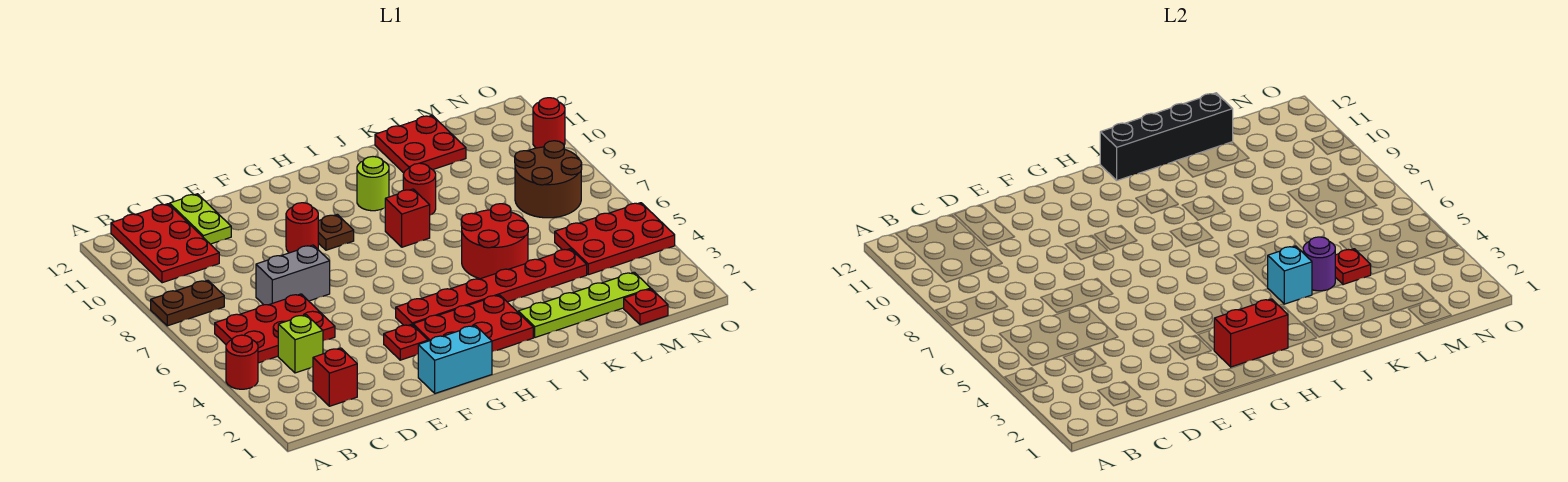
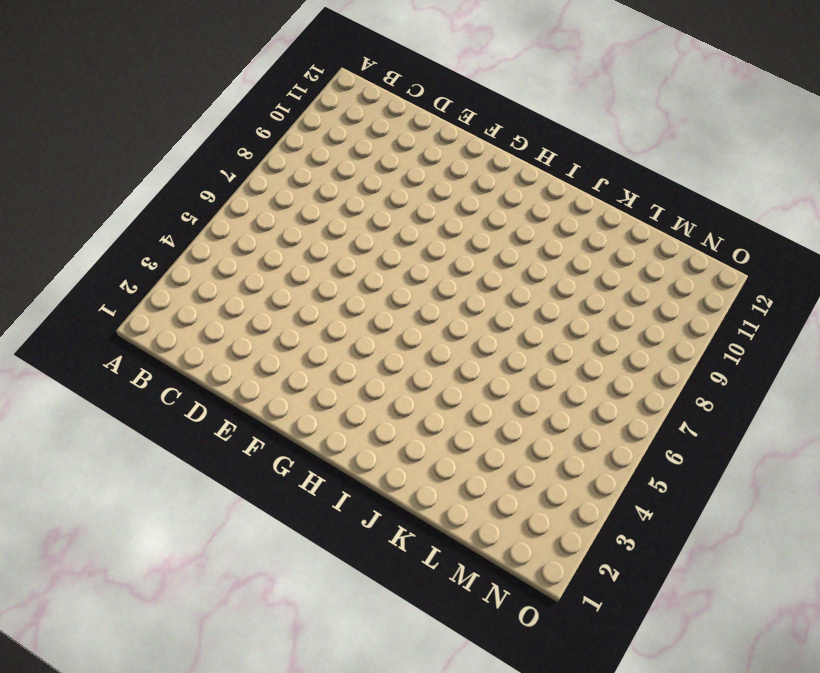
none -> red 1x1 round brick [226,335,258,389]
none -> brown 1x2 plate [151,280,224,326]
none -> red 2x3 plate [215,294,335,363]

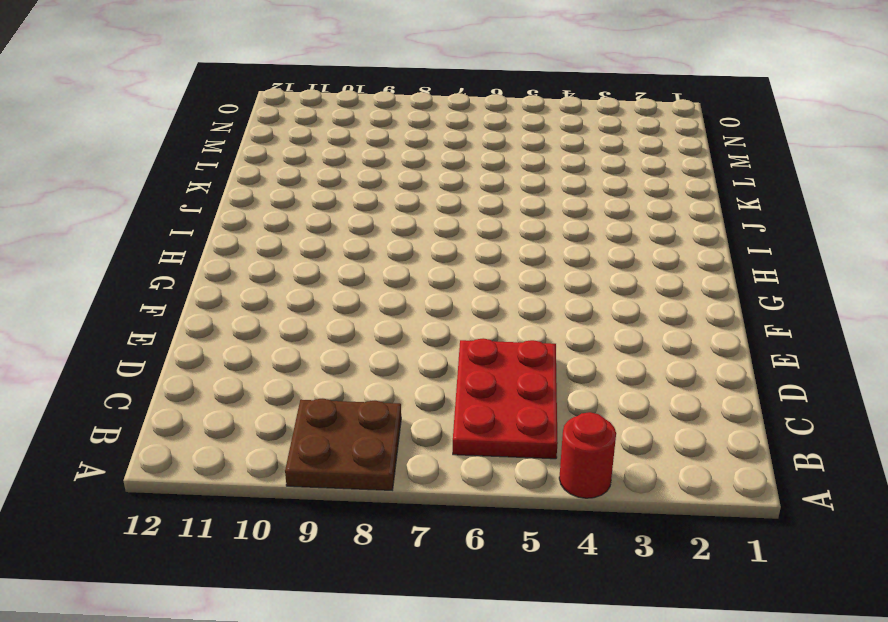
brown 2x2 plate [285,399,401,490] -> brown 1x2 plate [151,280,224,326]
none -> red 2x3 plate [111,204,219,283]
none -> red 1x1 brick [313,348,357,406]
none -> lime 1x1 brick [278,315,323,373]

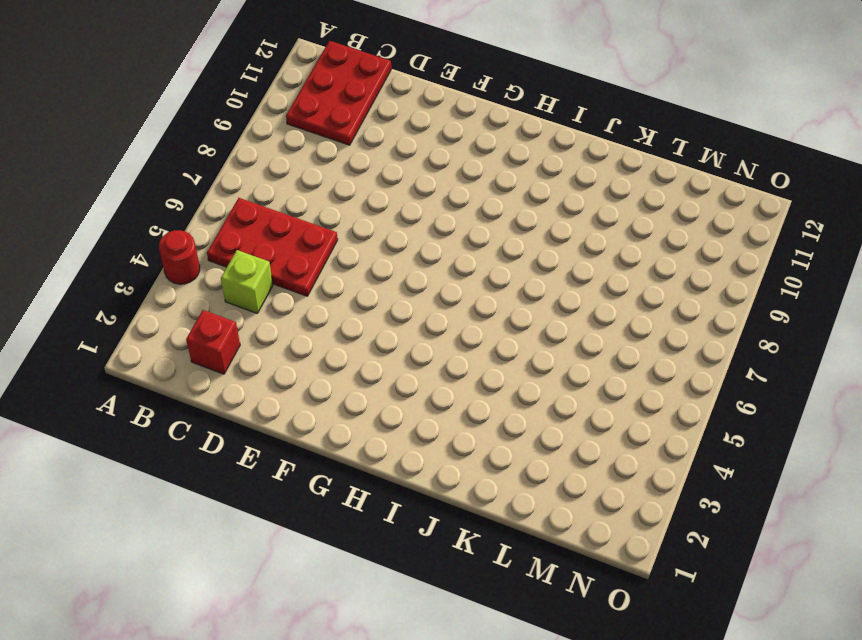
none -> brown 1x2 plate [151,280,224,326]
none -> grey 1x2 brick [256,245,330,305]
none -> lime 1x2 plate [170,194,231,244]

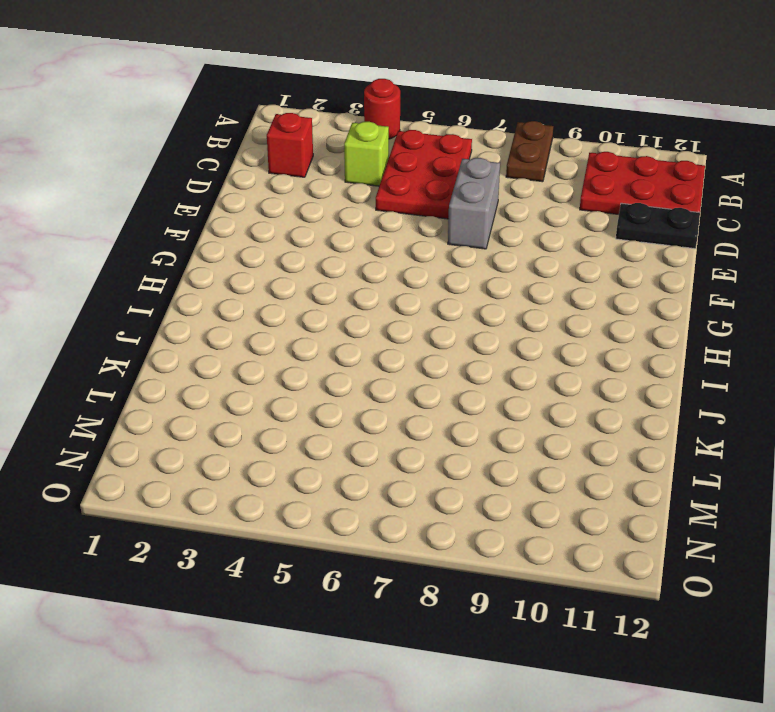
black 1x2 plate [616,203,700,249] -> lime 1x2 plate [170,194,231,244]
none -> cyan 1x2 brick [418,325,492,393]
none -> red 1x1 plate [384,324,428,360]
none -> red 1x1 round brick [286,203,318,253]

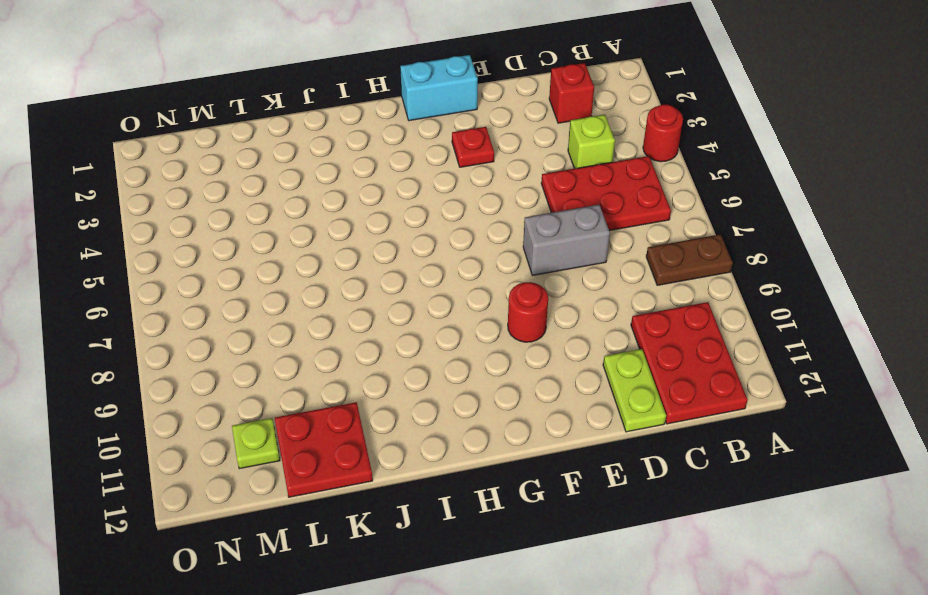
lime 1x1 plate [232,418,280,469] -> none
none -> red 2x3 plate [413,295,533,352]
none -> red 1x6 plate [396,249,587,325]
none -> brown 1x1 plate [318,214,354,250]

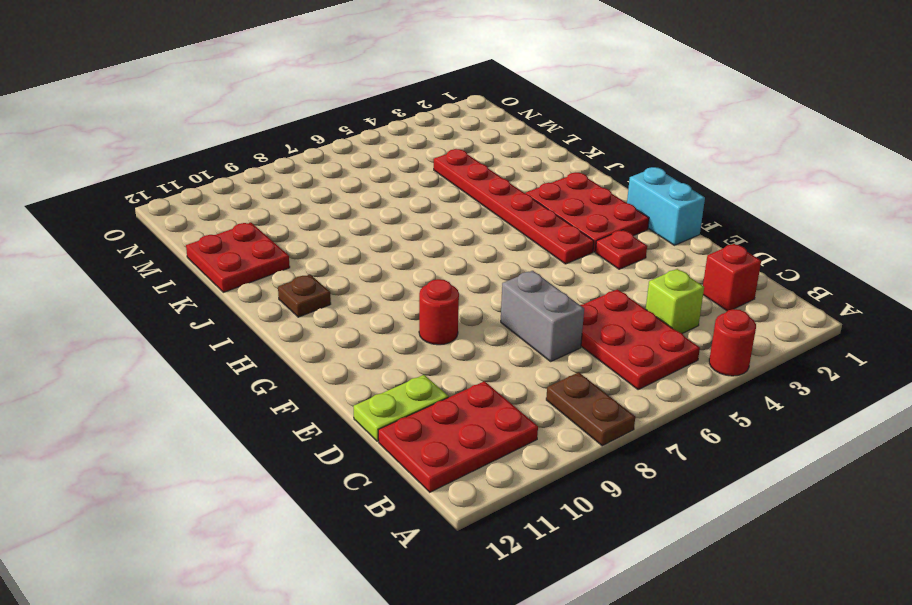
brown 1x1 plate [278,275,331,317] -> brown 1x1 plate moved to [318,214,354,250]
none -> red 1x1 brick [385,189,430,247]
none -> lime 1x1 round brick [357,157,389,211]
none -> lime 1x4 plate [518,272,651,337]

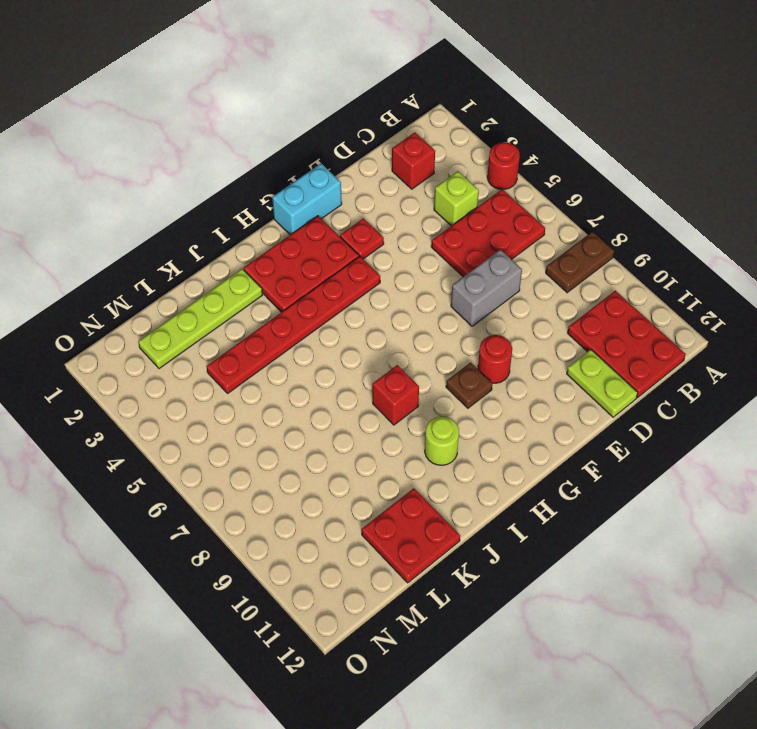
none -> red 2x2 round brick [461,204,528,279]
none -> red 1x1 round brick [403,163,436,215]
none -> red 1x1 plate [624,289,668,325]

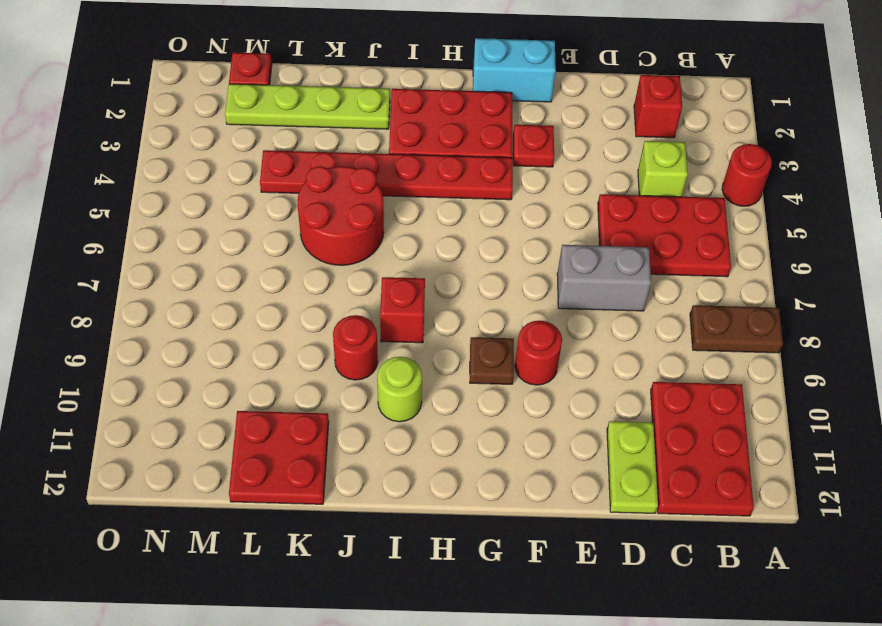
none -> red 2x3 plate [555,203,675,275]
none -> brown 2x2 round brick [515,141,582,218]
none -> red 1x1 round brick [533,98,565,148]

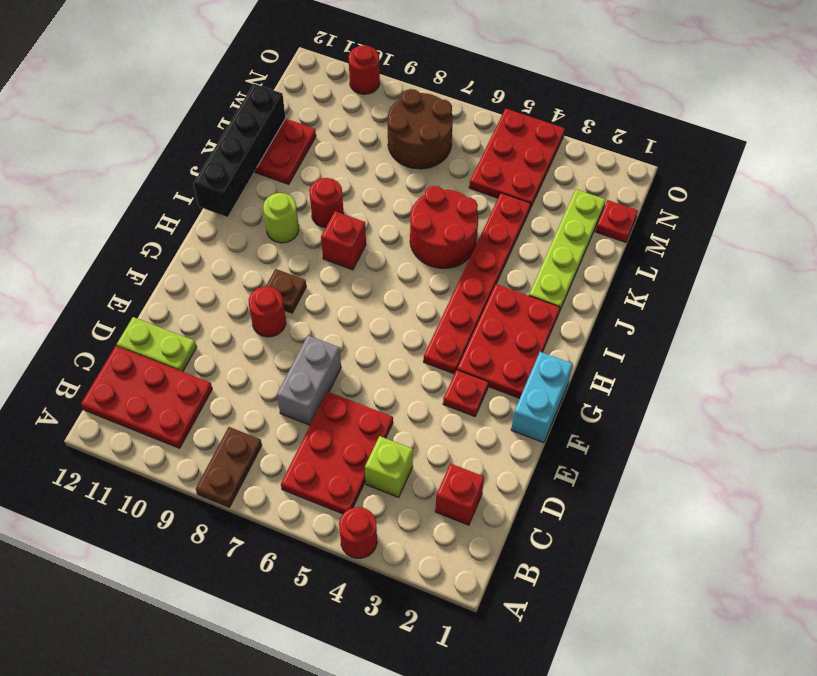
none -> red 1x2 brick [1214,299,1288,367]
none -> cyan 1x1 brick [1268,246,1312,304]
none -> purple 1x1 round brick [1303,237,1335,291]

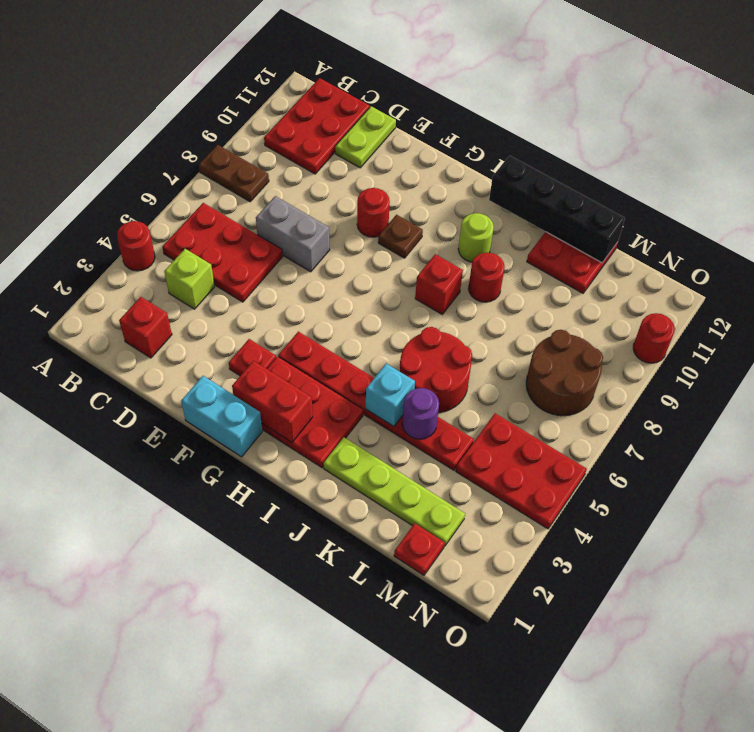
none -> red 1x1 plate [1335,249,1371,285]

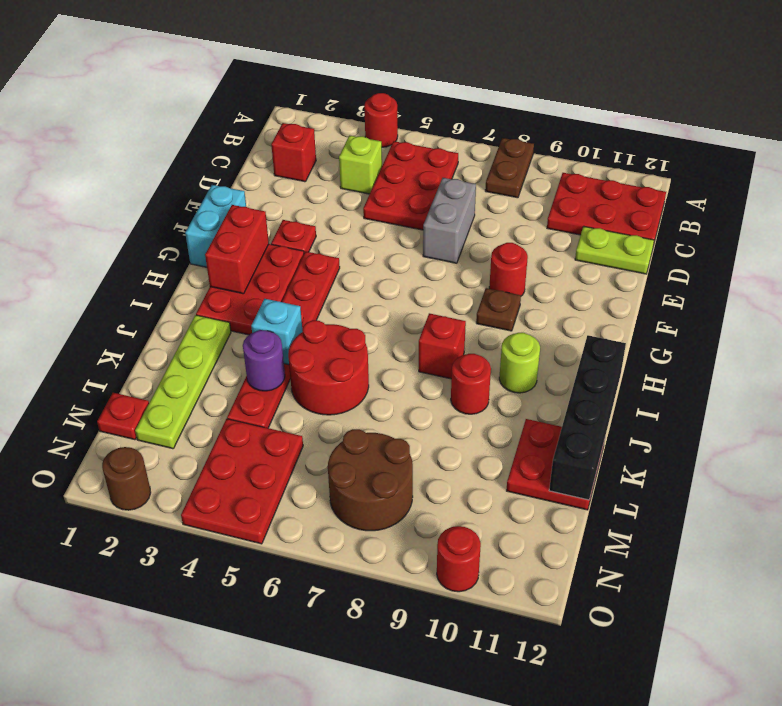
brown 1x1 round brick [102,447,151,510] -> none
none -> red 1x1 plate [1335,249,1371,285]

